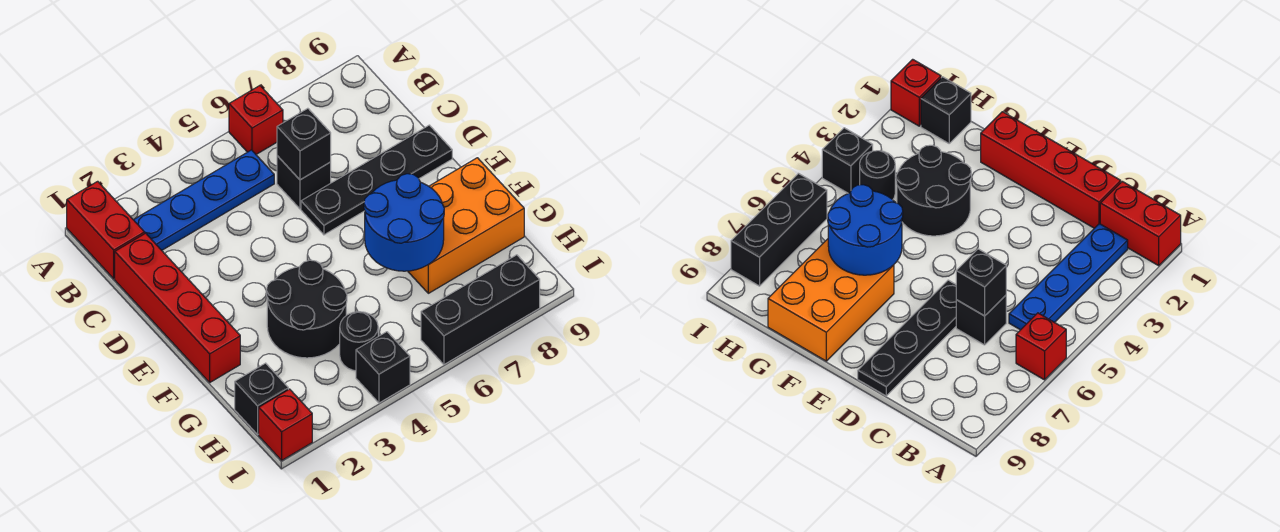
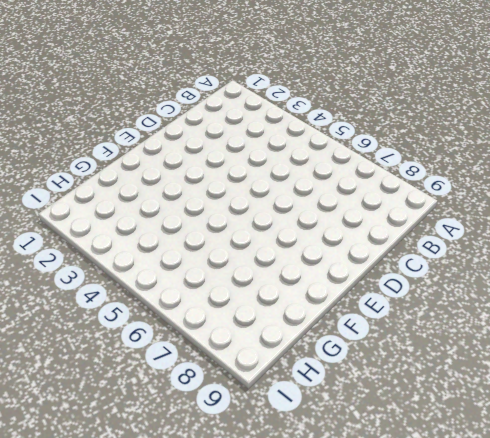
none -> red 1x2 brick [67,181,145,279]
none -> red 1x1 brick [229,86,283,154]
none -> blue 1x4 plate [134,150,274,250]

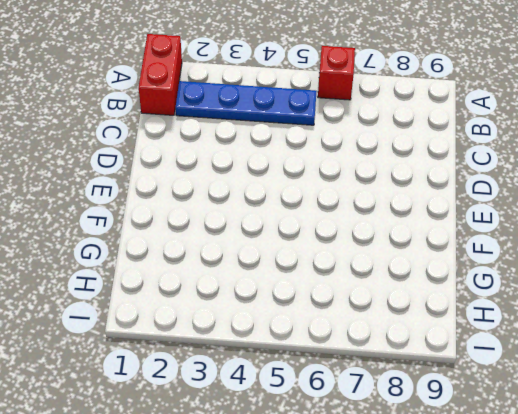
none -> red 1x4 brick [115,233,240,382]
none -> black 1x1 brick [277,156,331,209]
none -> black 1x4 plate [301,125,452,235]

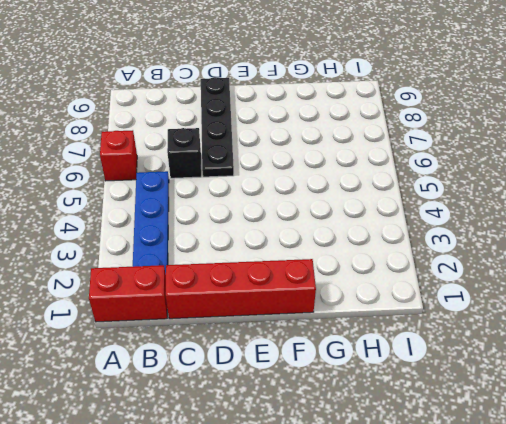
none -> black 2x2 round brick [267,260,347,358]
none -> orange 2x3 brick [408,158,524,293]
none -> black 1x1 brick [235,363,288,434]

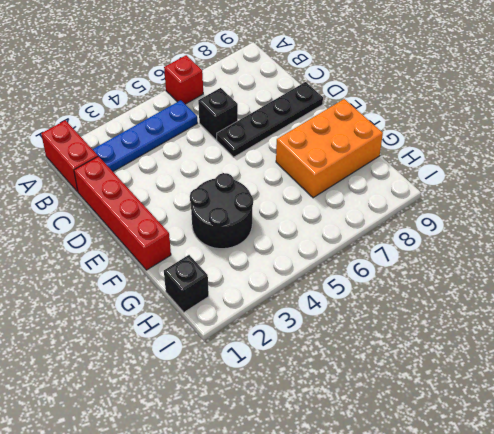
none -> black 1x1 round brick [340,312,378,371]
none -> red 1x1 brick [259,389,312,460]
none -> black 1x1 brick [356,332,410,403]

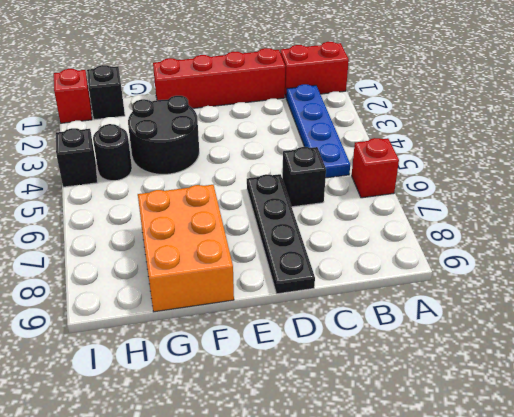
none -> black 1x3 brick [421,255,540,364]
none -> black 1x1 brick [277,108,331,180]
none -> blue 2x2 round brick [364,174,444,271]

